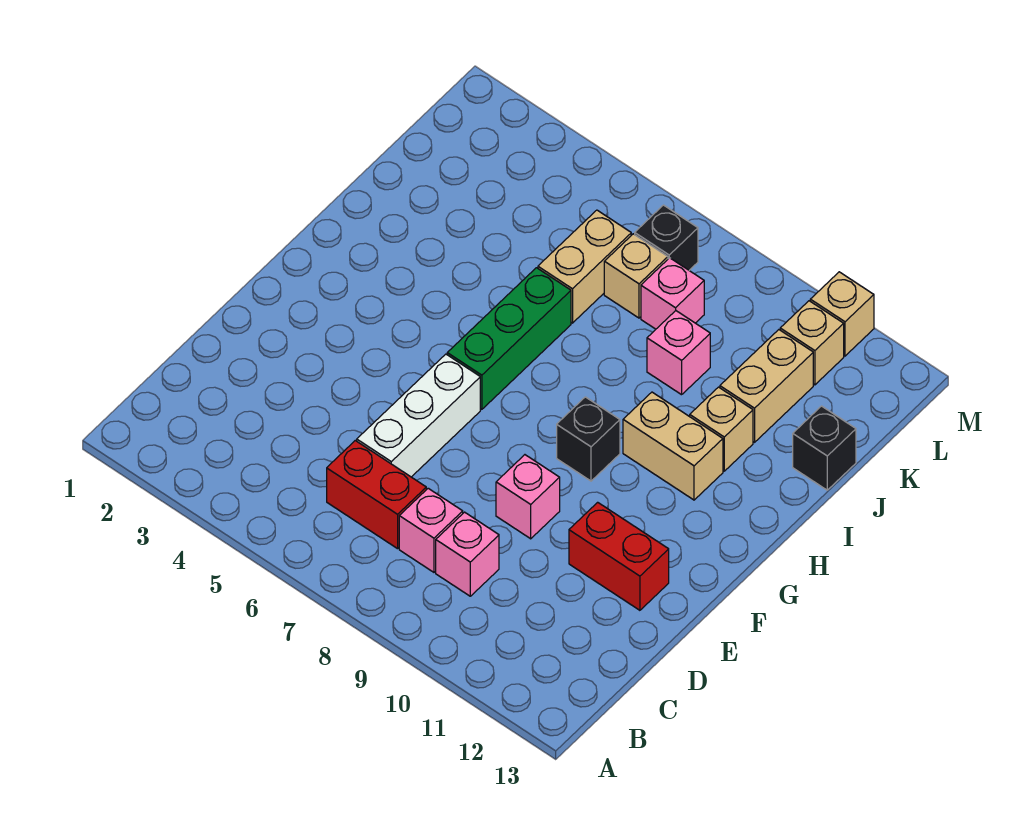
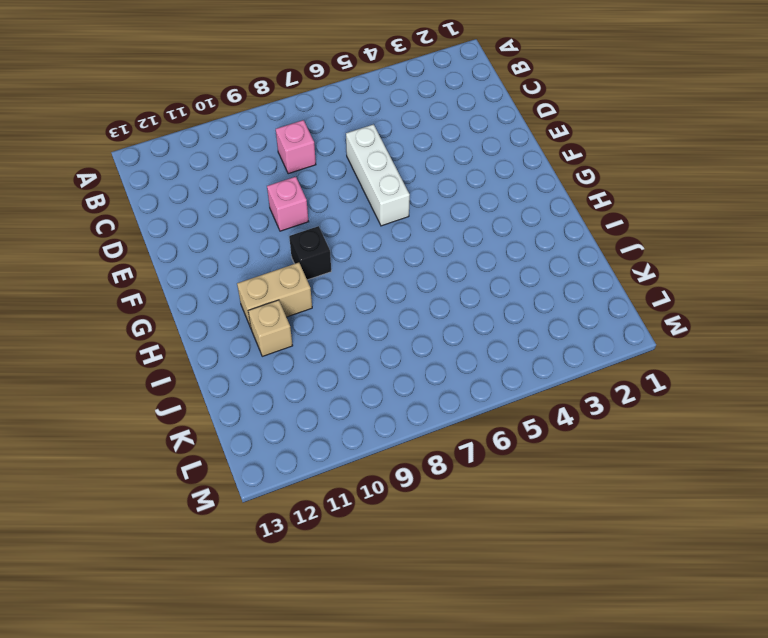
none -> red 1x2 brick [327,441,426,549]
none -> pink 1x1 brick [436,512,499,596]
none -> red 1x2 brick [569,502,669,610]

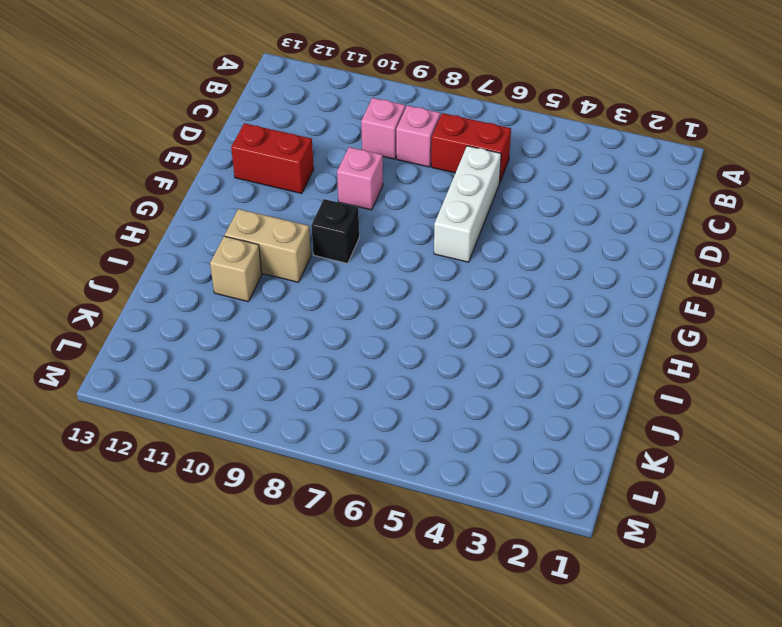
none -> green 1x3 brick [447,268,571,409]
none -> tan 1x2 brick [538,210,631,323]
none -> pink 1x1 brick [647,311,710,395]

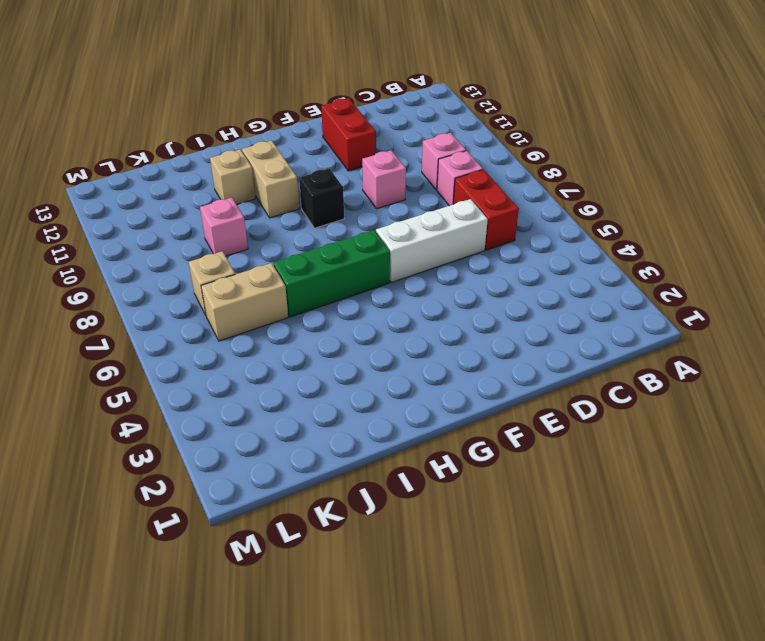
none -> tan 1x2 brick [720,330,813,442]
none -> black 1x1 brick [793,406,856,490]
none -> pink 1x1 brick [641,258,704,329]

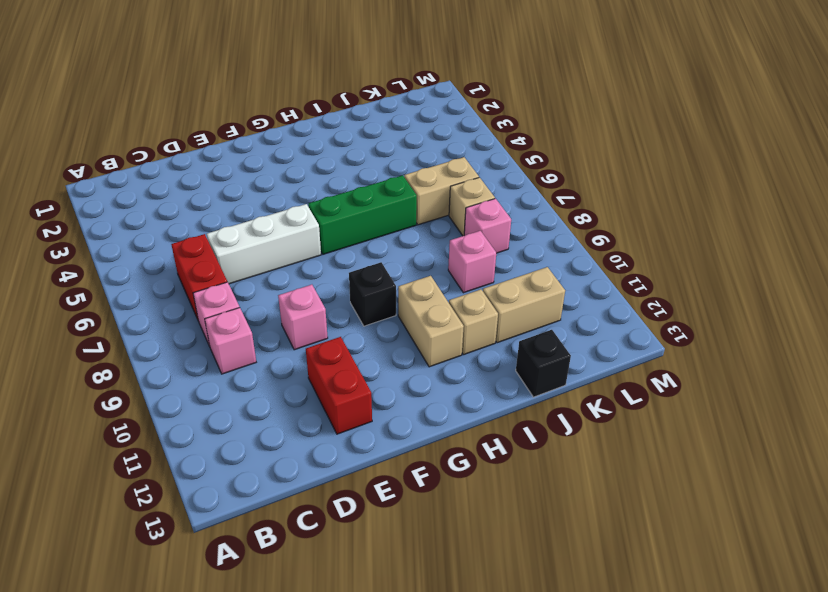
none -> black 1x1 brick [635,205,698,270]
none -> tan 1x1 brick [780,301,844,385]
none -> tan 1x1 brick [810,272,874,356]

